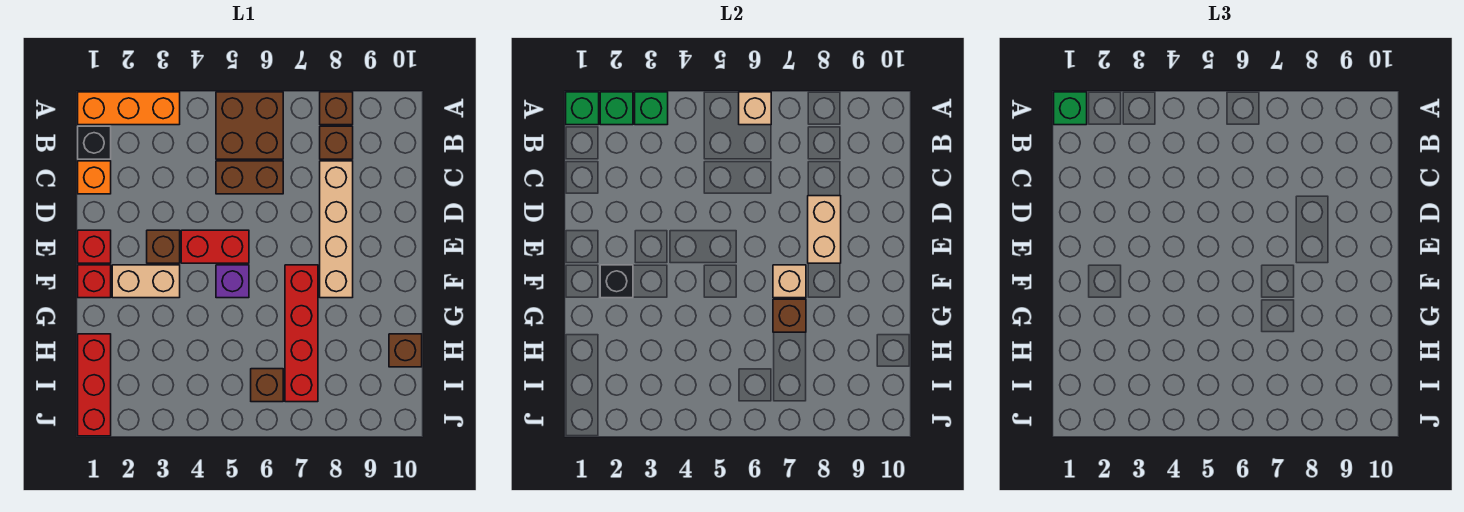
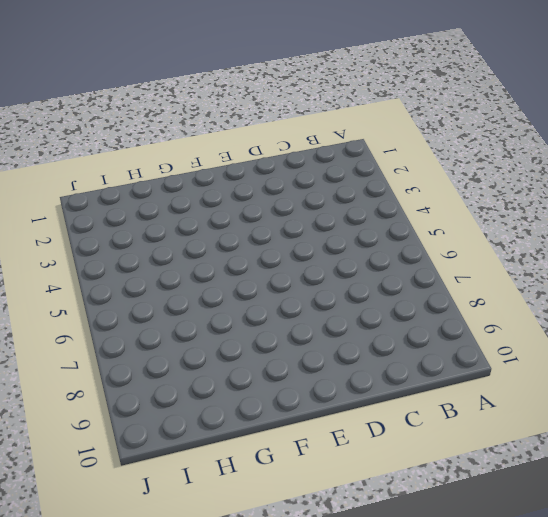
none -> orange 1x3 brick [78,92,180,125]
none -> brown 2x2 brick [216,92,283,159]
none -> brown 1x1 brick [320,92,353,125]

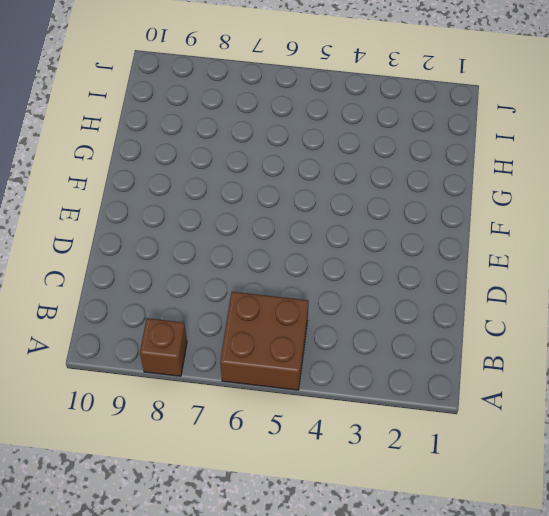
none -> orange 1x3 brick [78,92,180,125]
none -> black 1x1 brick [78,126,111,159]
none -> brown 1x1 brick [320,126,353,159]

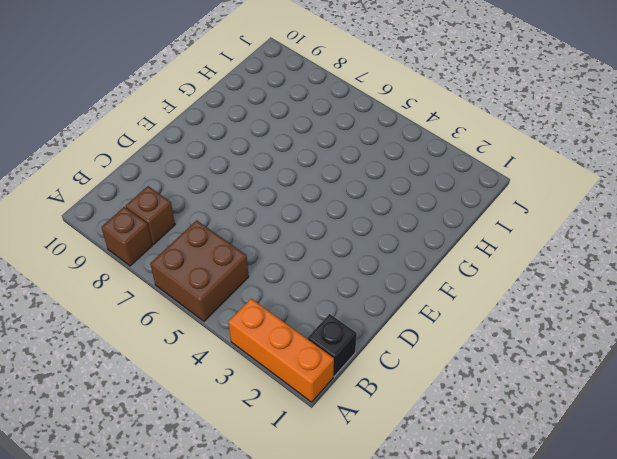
none -> orange 1x1 brick [78,161,111,194]
none -> brown 1x2 brick [216,161,283,194]
none -> tan 1x4 brick [320,161,353,298]

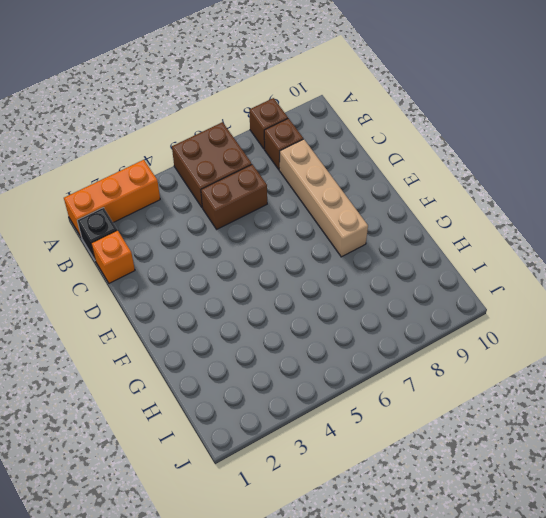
none -> red 1x1 brick [78,230,111,263]
none -> brown 1x1 brick [147,230,180,263]
none -> red 1x2 brick [181,230,249,263]

